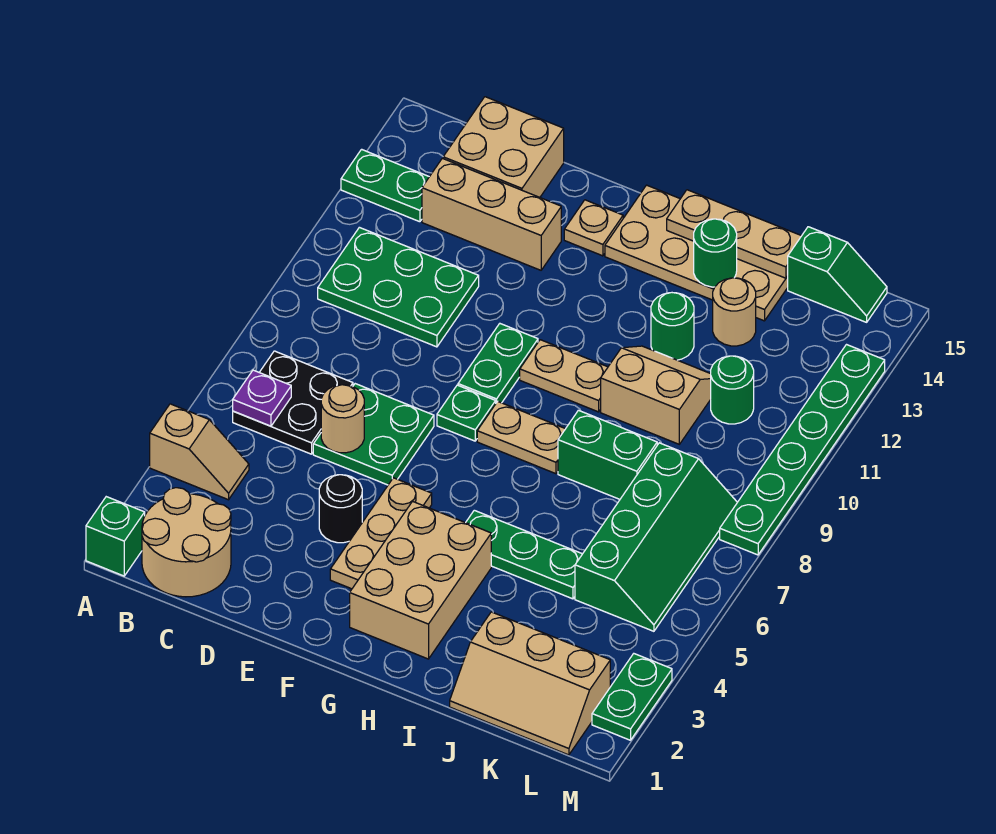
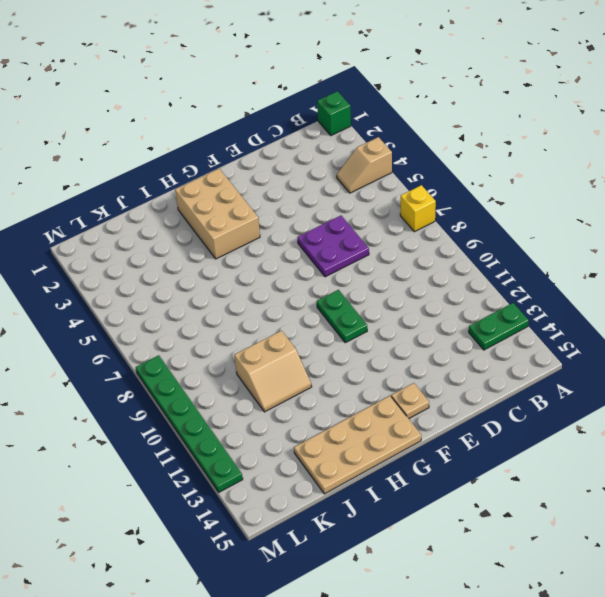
yellow 1x1 brick [400,185,436,232] -> none
purple 2x2 plate [297,216,369,277] -> green 2x2 plate [313,384,434,485]
none -> tan 2x2 round brick [142,488,231,597]
none -> black 2x2 plate [233,351,353,454]
none -> green 2x3 plate [318,227,479,347]
none -> tan 1x3 brick [422,158,561,270]

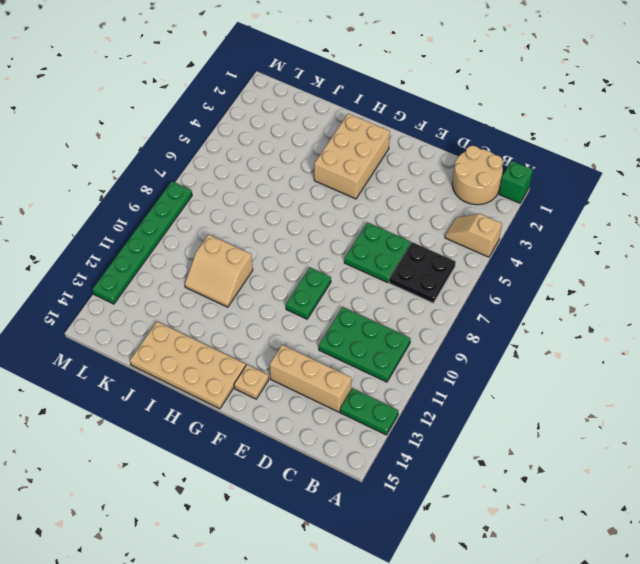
none -> tan 2x2 brick [443,97,564,197]
none -> black 1x1 round brick [319,475,362,543]
none -> tan 1x3 plate [330,478,432,589]
none -> green 1x1 plate [437,385,496,441]

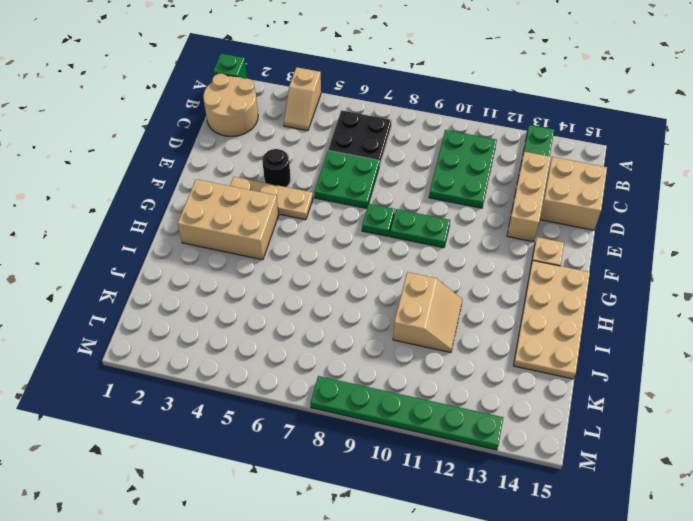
none -> tan 1x2 plate [477,401,565,474]
none -> tan 1x2 plate [520,340,608,412]
none -> green 1x3 plate [466,510,582,599]
none -> green 1x2 brick [558,410,657,499]

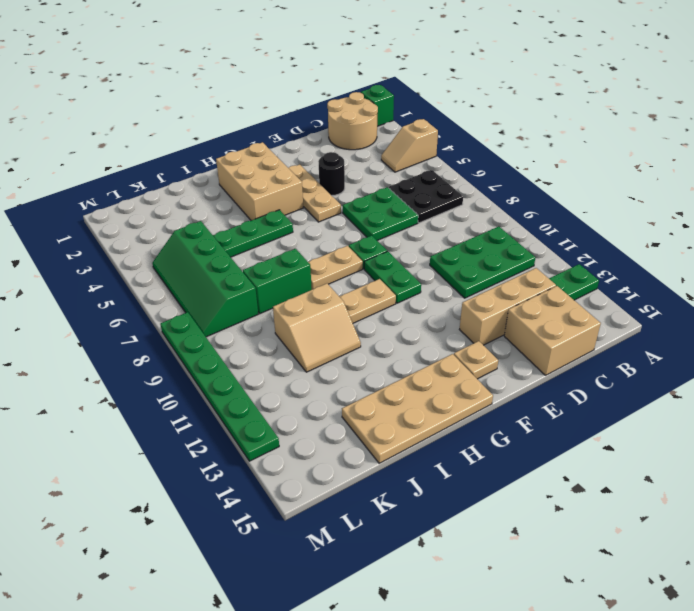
none -> green 1x1 round brick [651,293,694,360]
none -> tan 2x3 slope [450,612,610,755]
none -> tan 1x1 round brick [713,278,756,346]
none -> green 1x1 round brick [711,356,754,424]

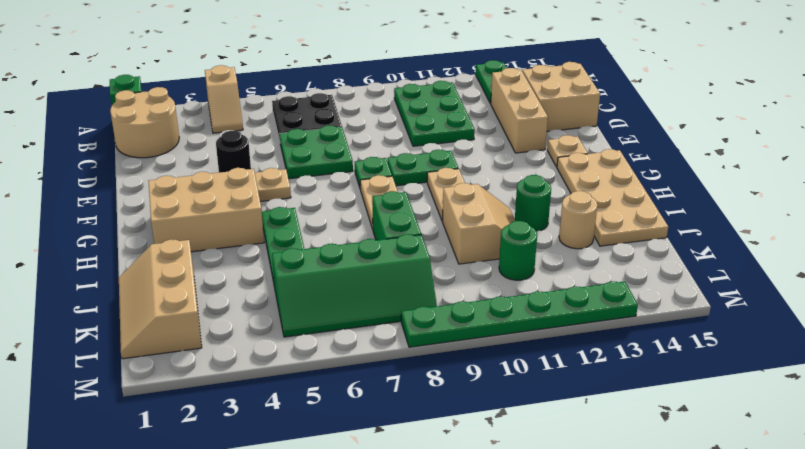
none -> green 1x2 slope [788,227,887,322]
none -> green 1x2 plate [592,654,672,740]
none -> purple 1x1 plate [233,370,291,426]
none -> tan 1x1 round brick [321,385,364,453]

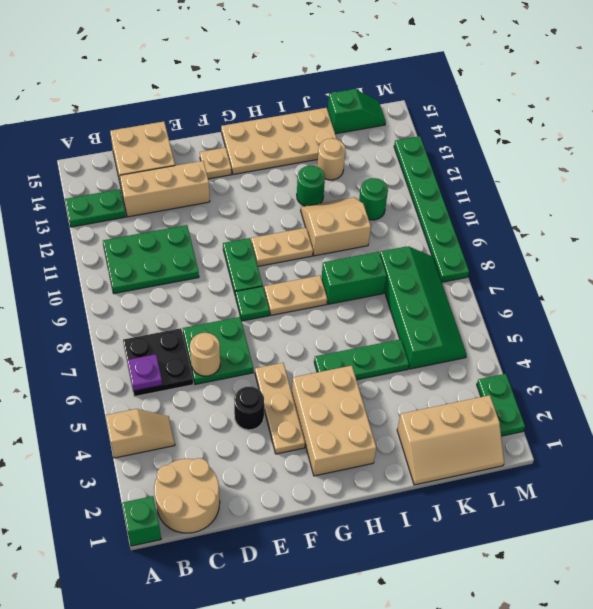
none -> tan 1x3 plate [667,190,801,278]
none -> green 1x1 round brick [694,219,737,287]

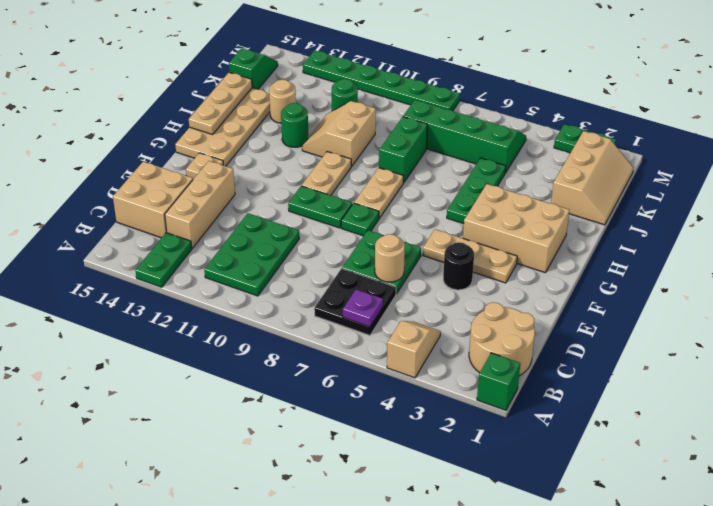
none -> green 1x1 round brick [694,219,737,287]

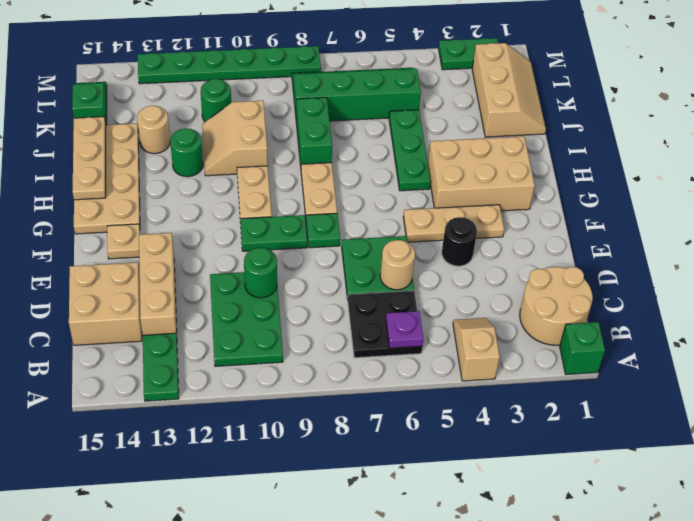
green 1x1 round brick [244,247,277,298] -> green 1x1 round brick moved to [694,219,737,287]

